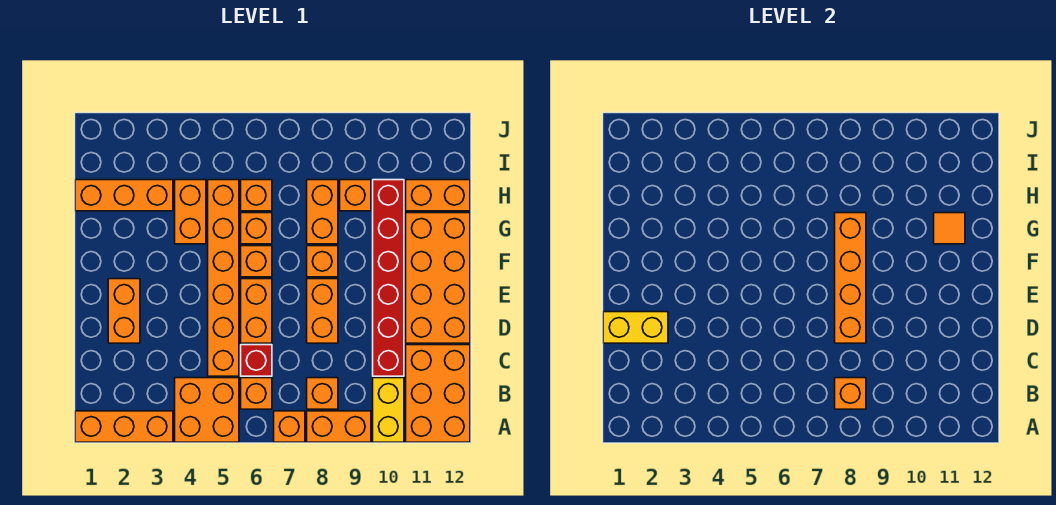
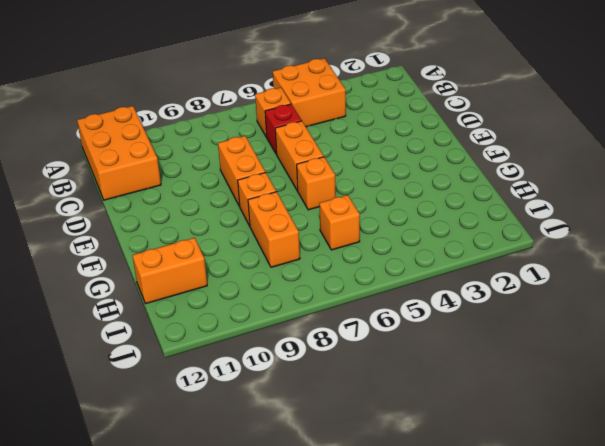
none -> orange 1x3 brick [75,411,173,442]
none -> orange 1x1 brick [274,411,305,442]
none -> orange 1x2 brick [307,411,371,442]

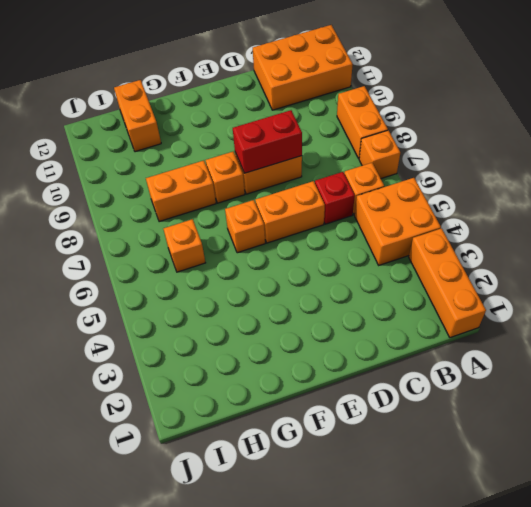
red 1x2 brick [233,110,302,173] -> orange 1x4 brick [835,213,866,343]
none -> yellow 1x2 brick [373,378,404,442]
none -> orange 1x1 brick [307,378,338,409]
none -> orange 1x6 brick [208,180,239,376]

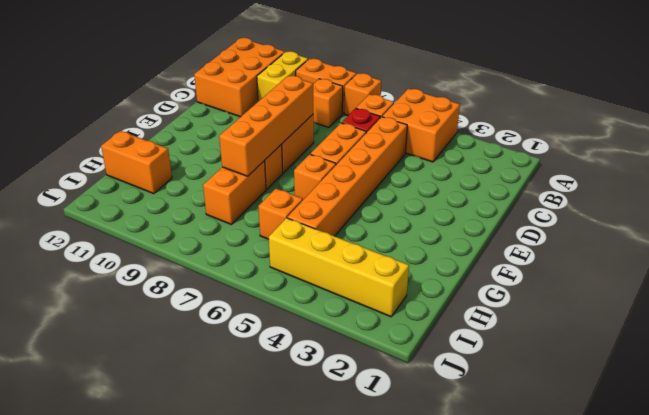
yellow 1x4 brick [269,218,409,317] -> none
none -> orange 1x3 brick [75,411,173,442]
none -> red 1x6 brick [373,180,404,376]
none -> orange 1x2 brick [108,279,140,343]

